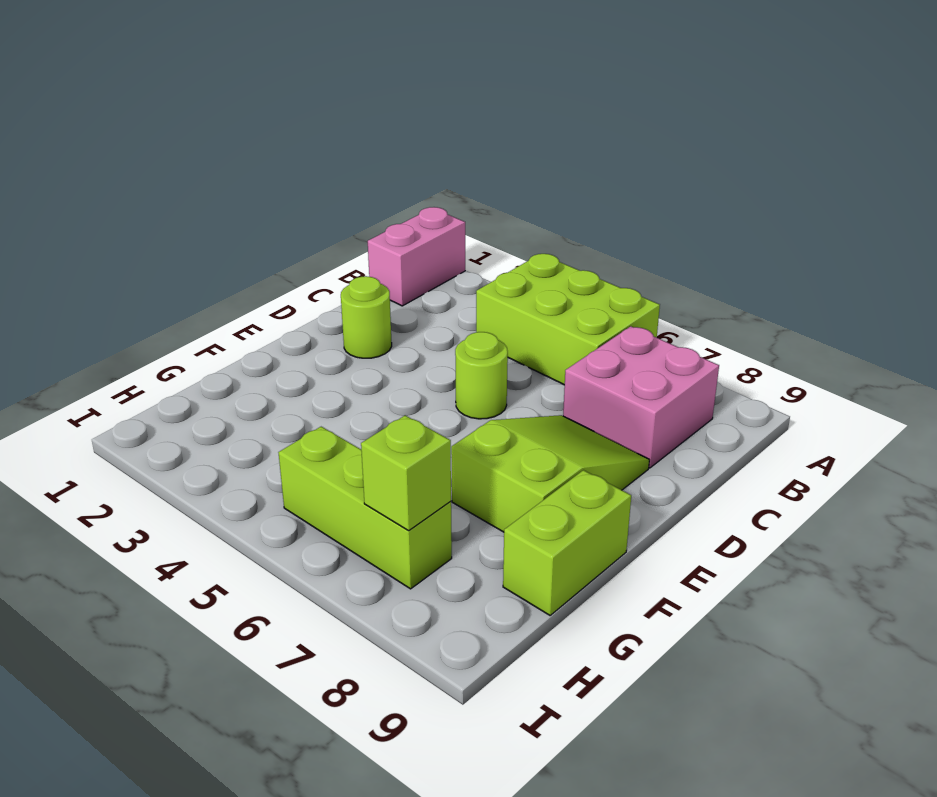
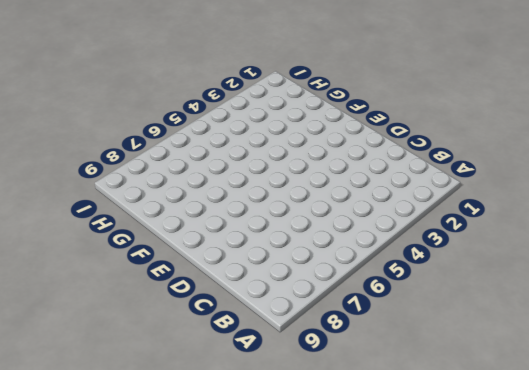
none -> pink 1x2 brick [368,207,465,306]
none -> lime 2x3 brick [476,254,660,385]

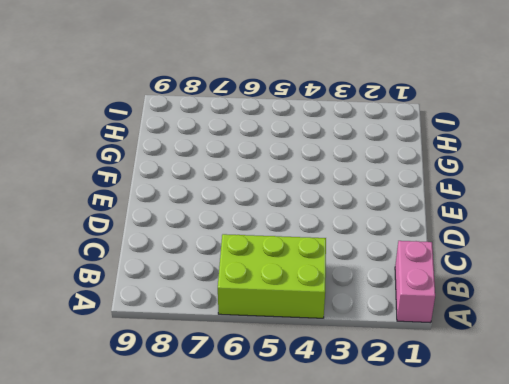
none -> pink 2x2 brick [563,326,719,468]
none -> lime 1x1 round brick [341,276,392,358]

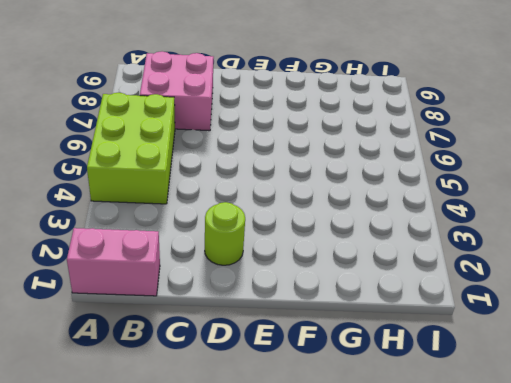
none -> lime 1x1 round brick [455,332,508,419]
none -> lime 2x3 slope [451,415,649,532]

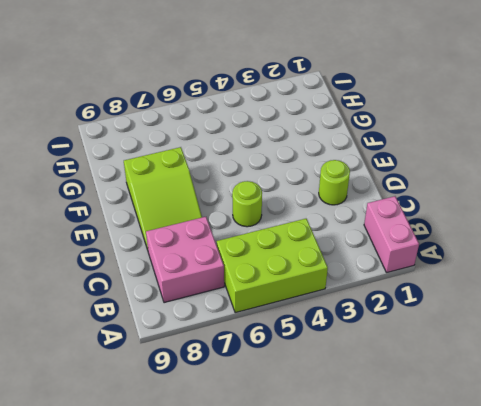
none -> lime 1x2 brick [503,470,631,615]
none -> lime 1x3 brick [278,427,452,589]

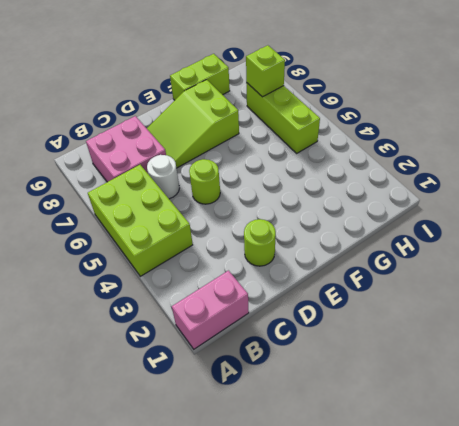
white 1x1 round brick [147,155,179,199] -> none

